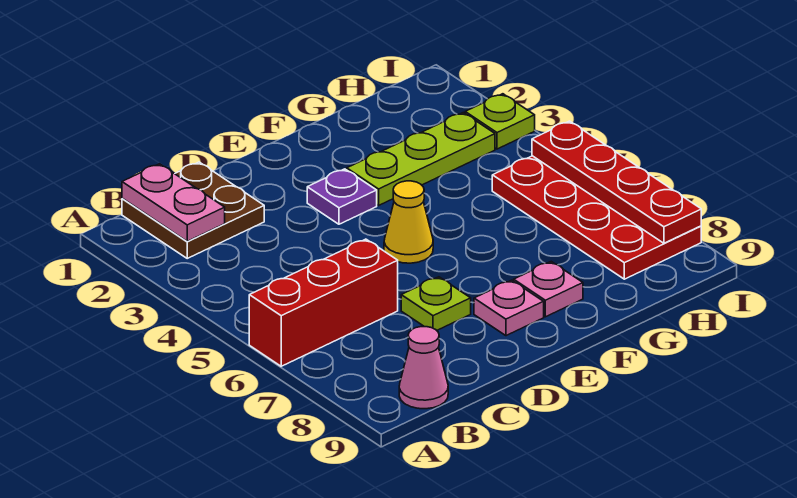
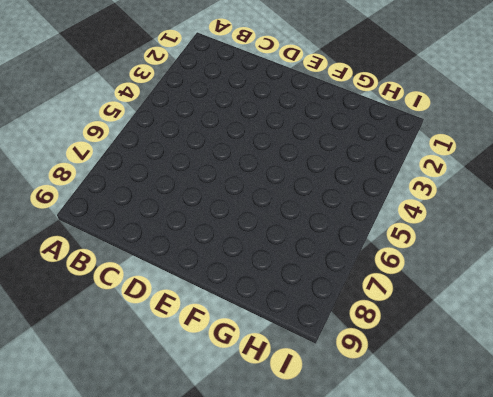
none -> red 1x3 brick [249,239,398,366]
none -> brown 2x2 plate [122,162,264,258]
none -> pink 1x1 cone [399,327,448,409]

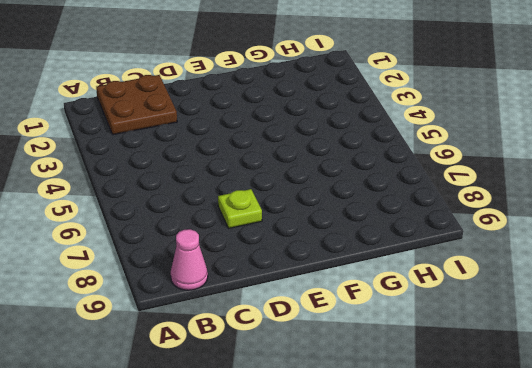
none -> red 1x3 brick [249,239,398,366]
none -> purple 1x1 plate [307,169,377,224]
none -> yellow 1x1 cone [384,181,433,263]

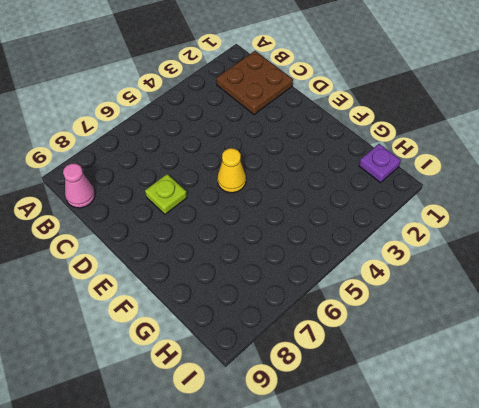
purple 1x1 plate [359,144,401,183] -> purple 1x1 plate moved to [307,169,377,224]
none -> red 1x3 brick [249,239,398,366]
none -> pink 1x1 plate [474,280,544,336]
none -> lime 1x3 plate [347,113,495,205]

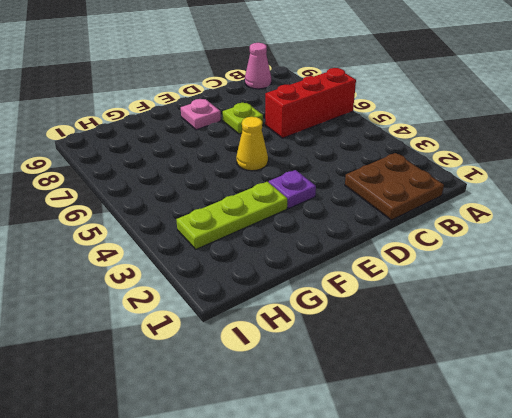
none -> pink 1x1 plate [514,262,583,317]
none -> red 2x4 plate [492,156,701,279]
none -> lime 1x1 plate [465,94,535,149]

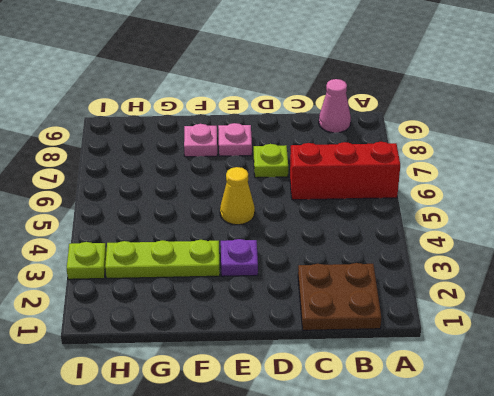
none -> red 2x4 plate [492,156,701,279]
none -> pink 1x2 plate [122,164,225,241]
none -> red 1x4 plate [532,121,701,243]

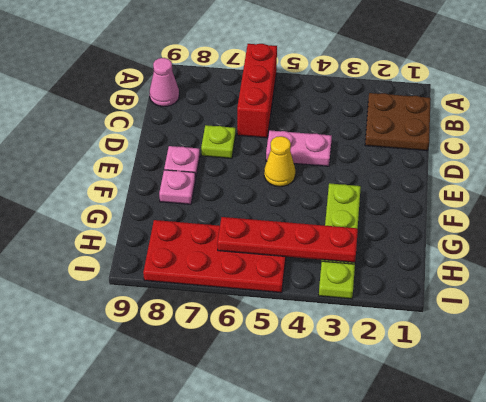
pink 1x2 plate [266,130,332,166] -> pink 1x2 plate moved to [122,164,225,241]
red 1x4 plate [217,217,358,262] -> red 1x4 plate moved to [532,121,701,243]
none -> purple 1x1 plate [307,169,377,224]

